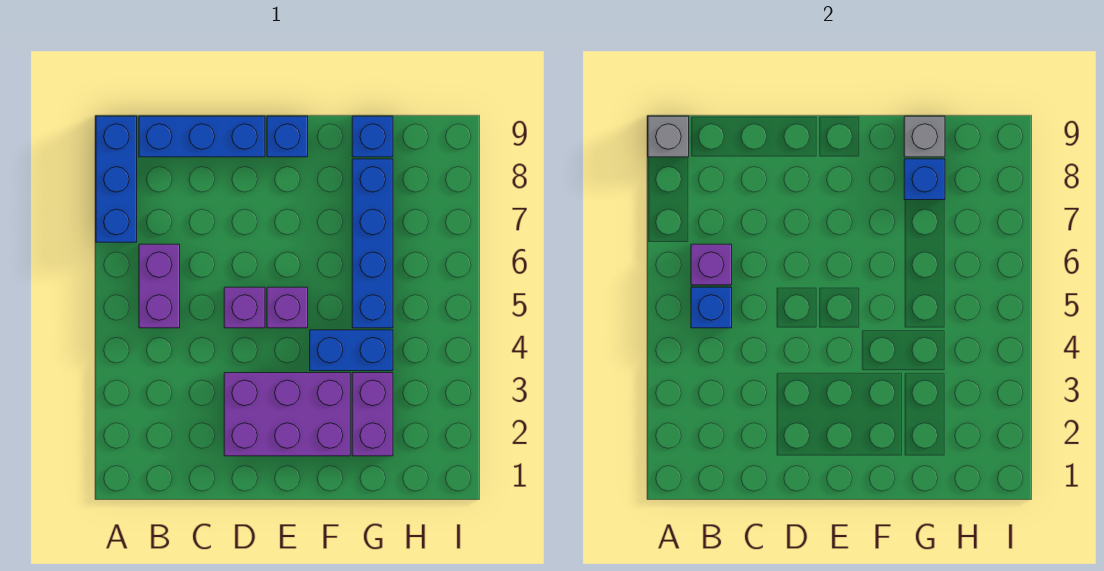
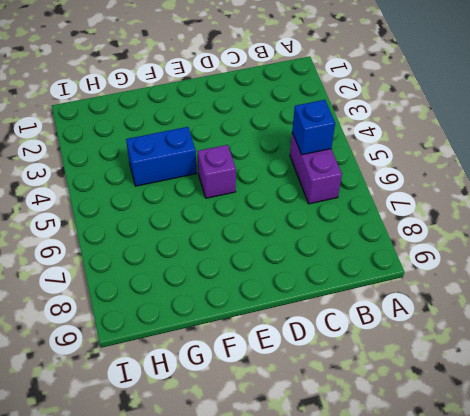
none -> blue 1x3 brick [96,116,137,242]
none -> blue 1x3 brick [139,116,265,157]
none -> purple 2x3 brick [224,373,350,456]

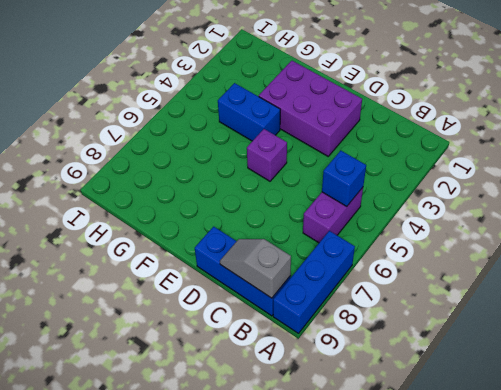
grey 1x2 slope [220,239,291,298] -> none
none -> purple 1x1 brick [224,287,265,328]
none -> blue 1x1 brick [267,116,308,157]
none -> purple 1x2 brick [352,373,393,456]

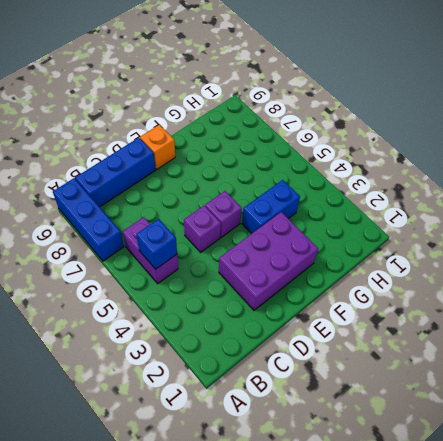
orange 1x1 brick [140,125,175,169] -> blue 1x1 brick [267,116,308,157]
none -> purple 1x2 brick [352,373,393,456]
none -> blue 1x4 brick [352,159,393,328]
none -> blue 1x1 brick [352,116,393,157]

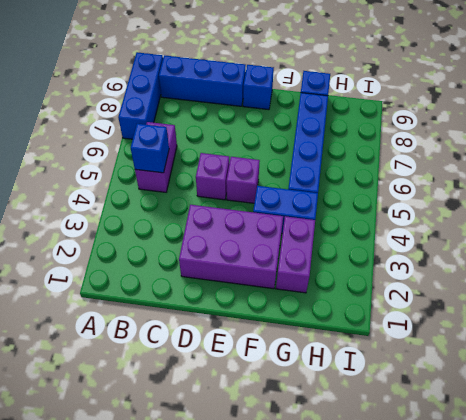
none -> grey 1x1 brick [648,116,689,157]
none -> purple 1x1 brick [691,244,732,285]
none -> blue 1x1 brick [904,159,945,200]

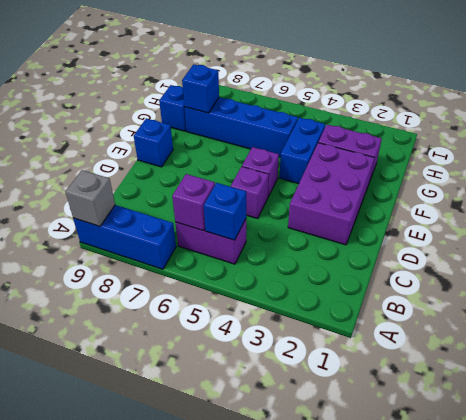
none -> blue 1x3 brick [139,116,265,157]
none -> grey 1x1 brick [904,116,945,157]

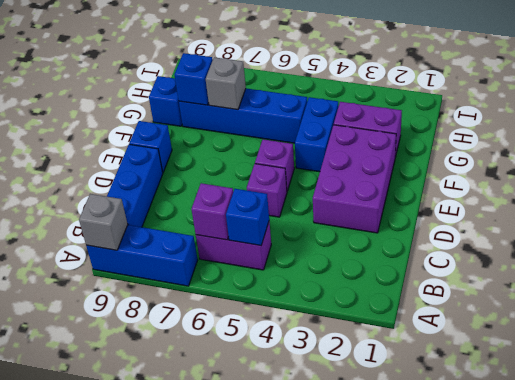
grey 1x1 brick [206,57,246,110] -> grey 1x1 brick moved to [904,116,945,157]

